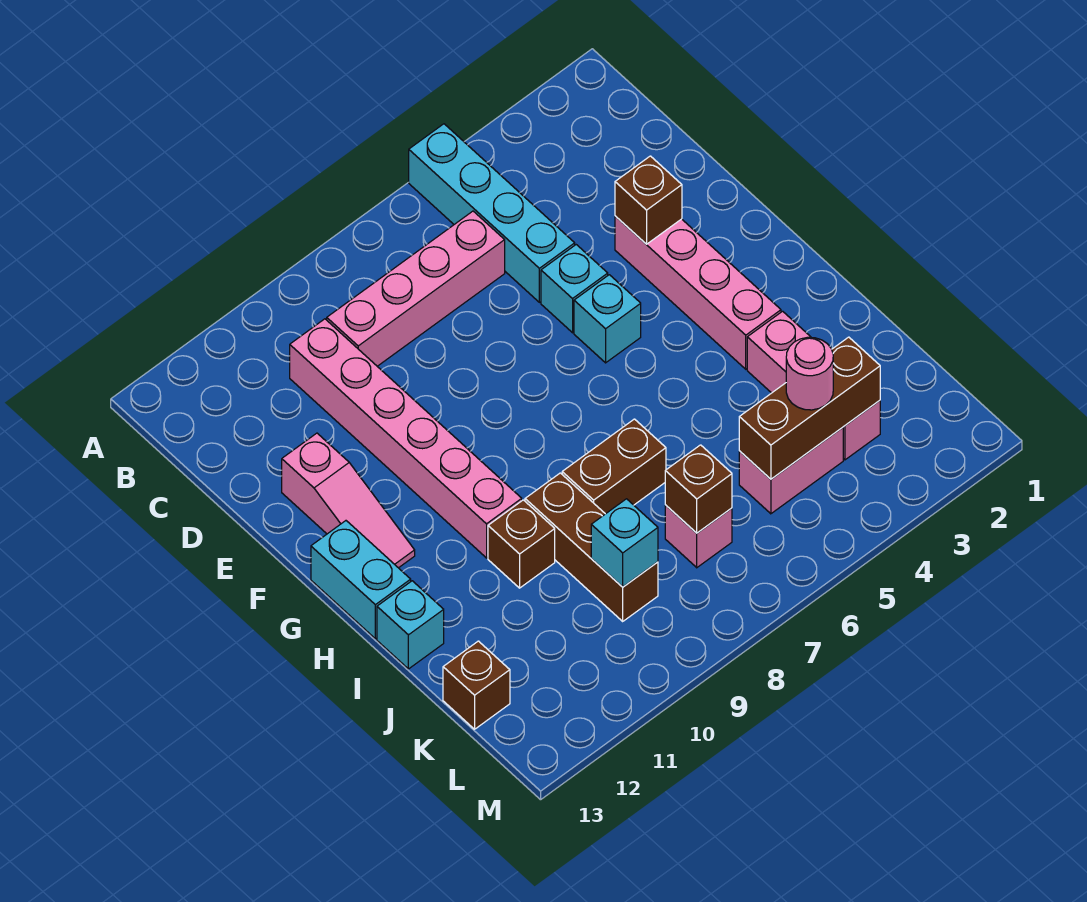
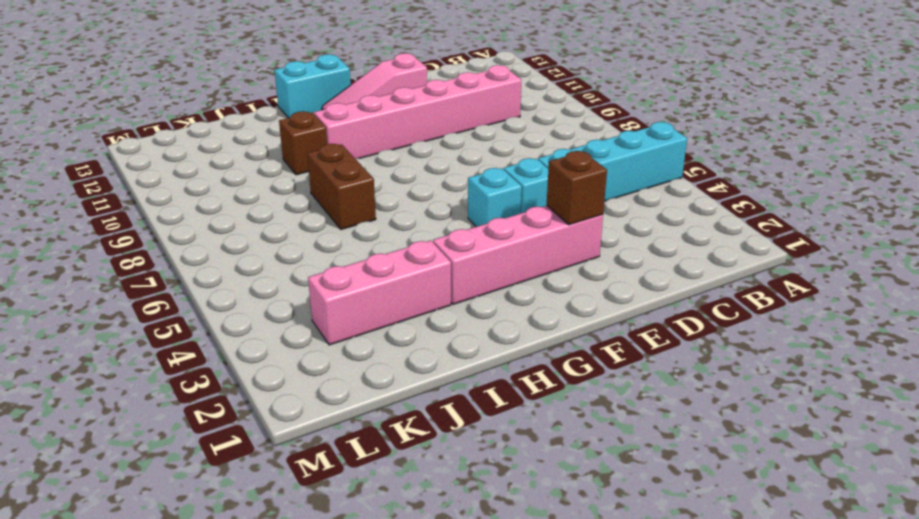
none -> pink 1x4 brick [327,211,505,366]
none -> brown 1x3 brick [525,473,658,621]
none -> cyan 1x1 brick [377,581,444,669]

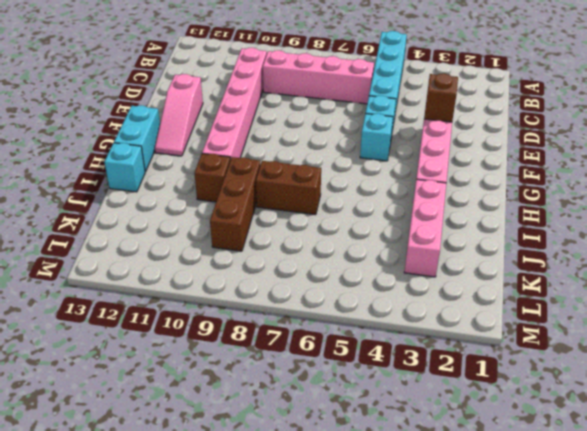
none -> pink 1x2 brick [739,427,843,514]
none -> pink 1x1 brick [665,505,732,568]
none -> brown 1x1 brick [443,641,510,729]

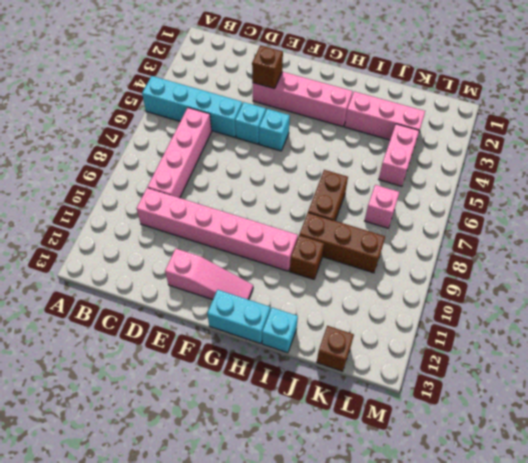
none -> brown 1x3 brick [739,337,880,479]
none -> brown 1x1 brick [665,445,732,533]
none -> cyan 1x1 brick [591,499,658,587]

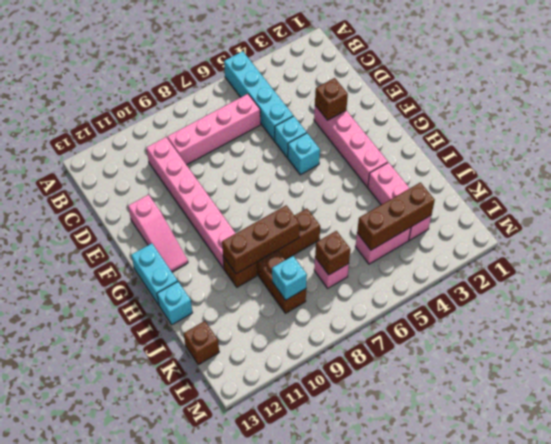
brown 1x3 brick [222,205,300,274] -> none
none -> pink 1x1 round brick [786,337,833,410]

